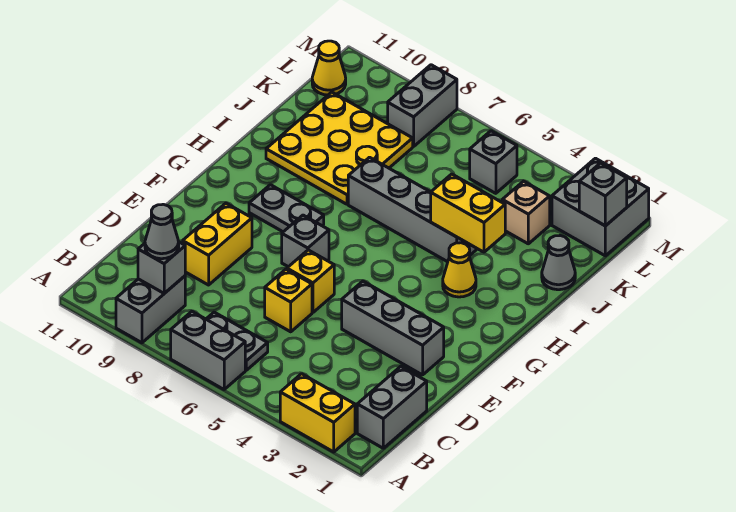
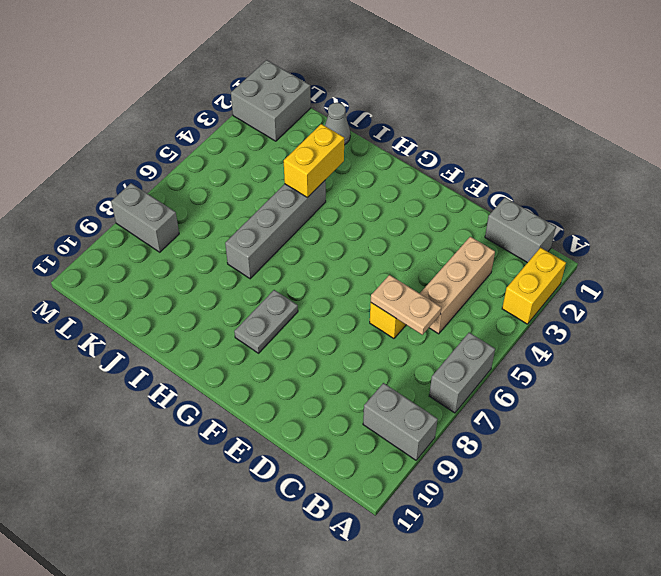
tan 1x3 brick [420,237,495,334] -> none
tan 1x2 plate [371,275,441,335] -> none
none -> grey 1x2 plate [206,312,268,370]
none -> yellow 1x2 brick [183,203,252,285]
none -> grey 1x3 brick [342,281,444,375]

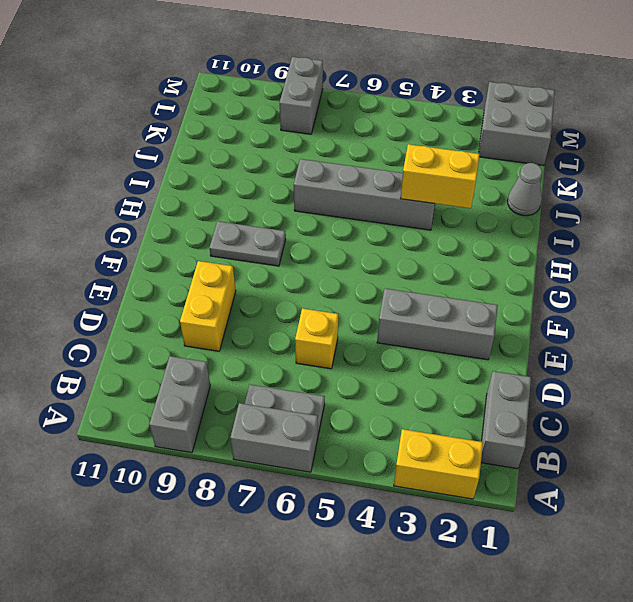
none -> yellow 1x1 brick [287,250,334,312]
none -> grey 1x1 brick [282,215,329,267]
none -> yellow 1x1 cone [443,243,476,297]

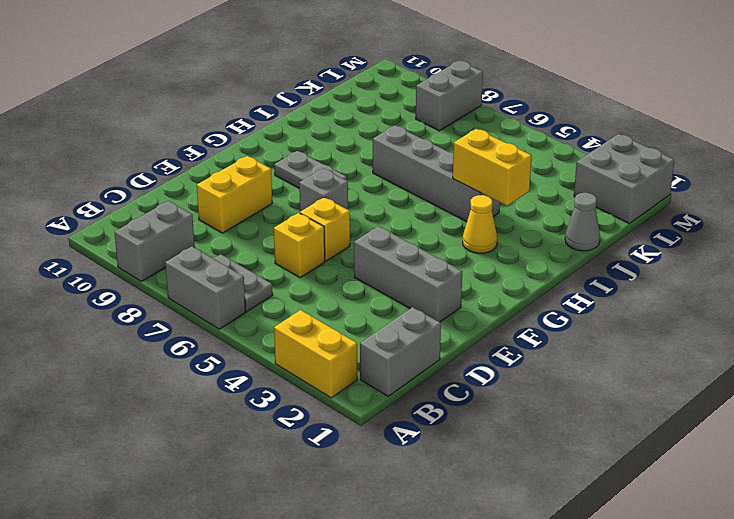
none -> yellow 3x3 plate [266,92,413,204]
none -> tan 1x1 brick [502,181,550,244]
none -> grey 1x1 brick [470,131,517,193]

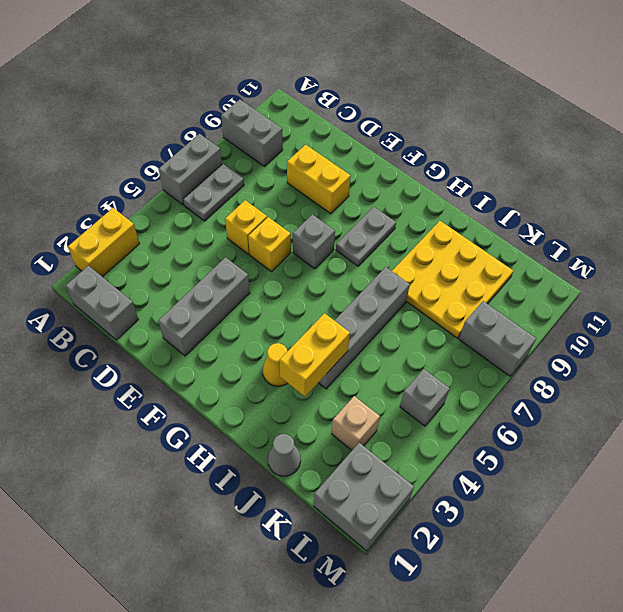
none -> yellow 1x1 cone [312,41,346,95]
none -> grey 1x1 brick [138,242,185,293]
none -> grey 1x1 brick [579,163,627,226]

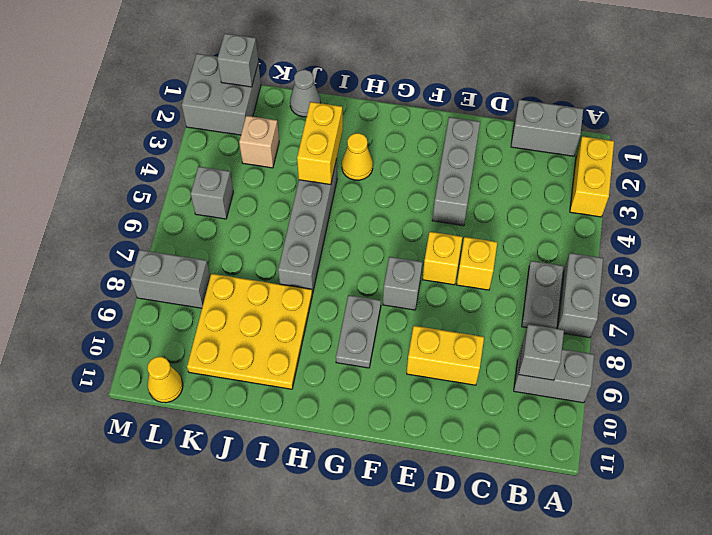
none -> grey 1x1 cone [145,204,179,259]

